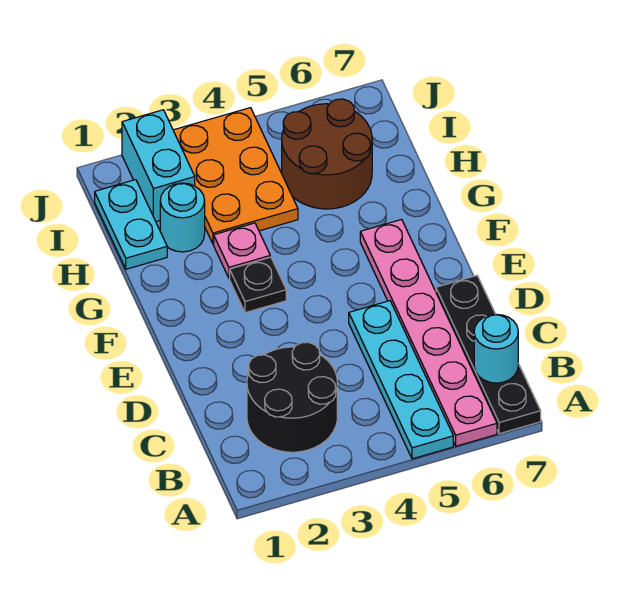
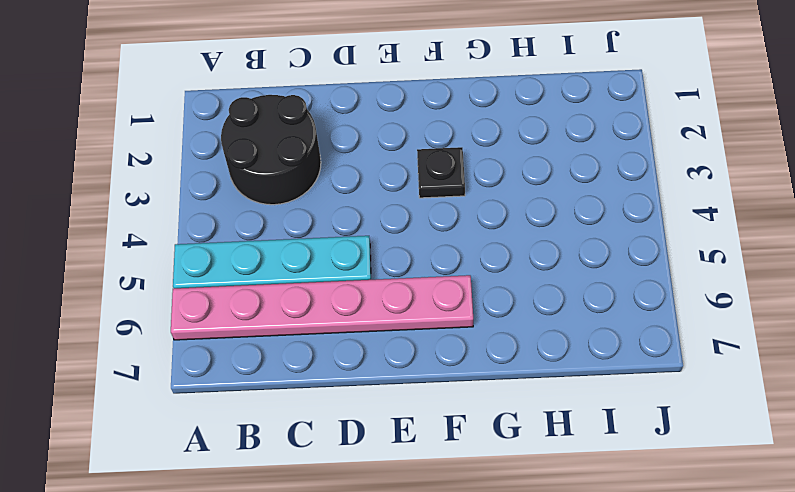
none -> black 1x4 plate [436,276,541,434]
none -> pink 1x1 plate [214,223,270,278]
none -> cyan 1x2 plate [95,180,167,269]

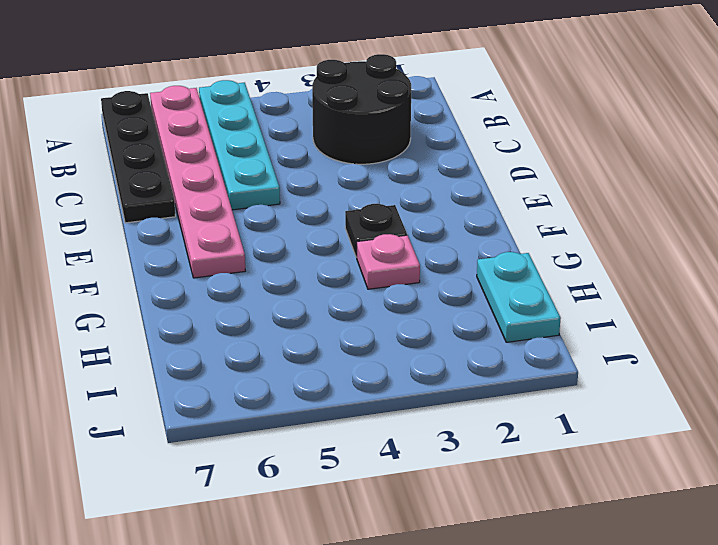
none -> cyan 1x1 round brick [160,183,205,252]
none -> orange 2x3 plate [173,108,298,244]
none -> brown 2x2 round brick [282,99,372,209]

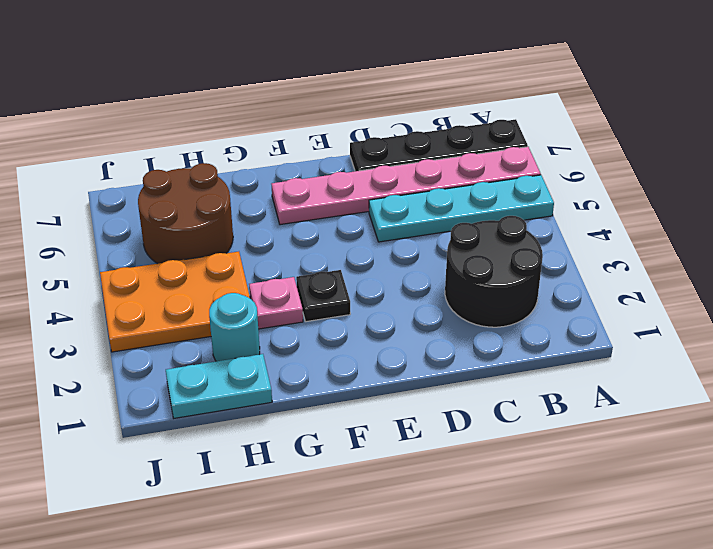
none -> cyan 1x2 brick [122,110,195,222]
none -> cyan 1x1 round brick [474,314,518,383]

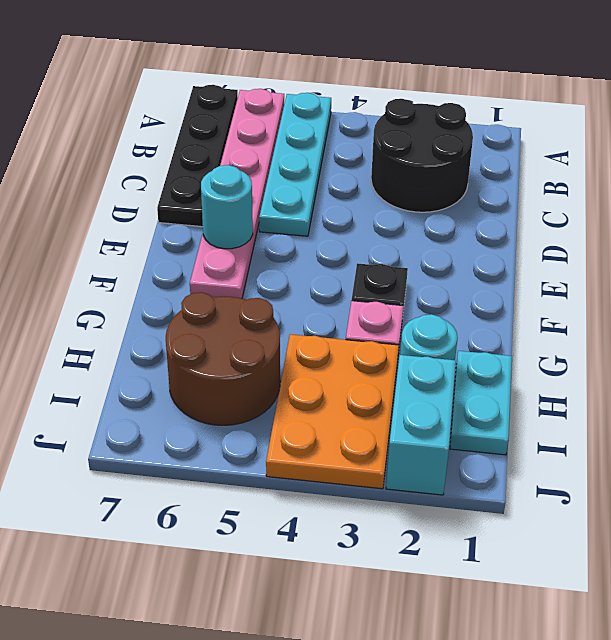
cyan 1x1 round brick [201,165,253,249] -> cyan 1x1 round brick moved to [474,314,518,383]

